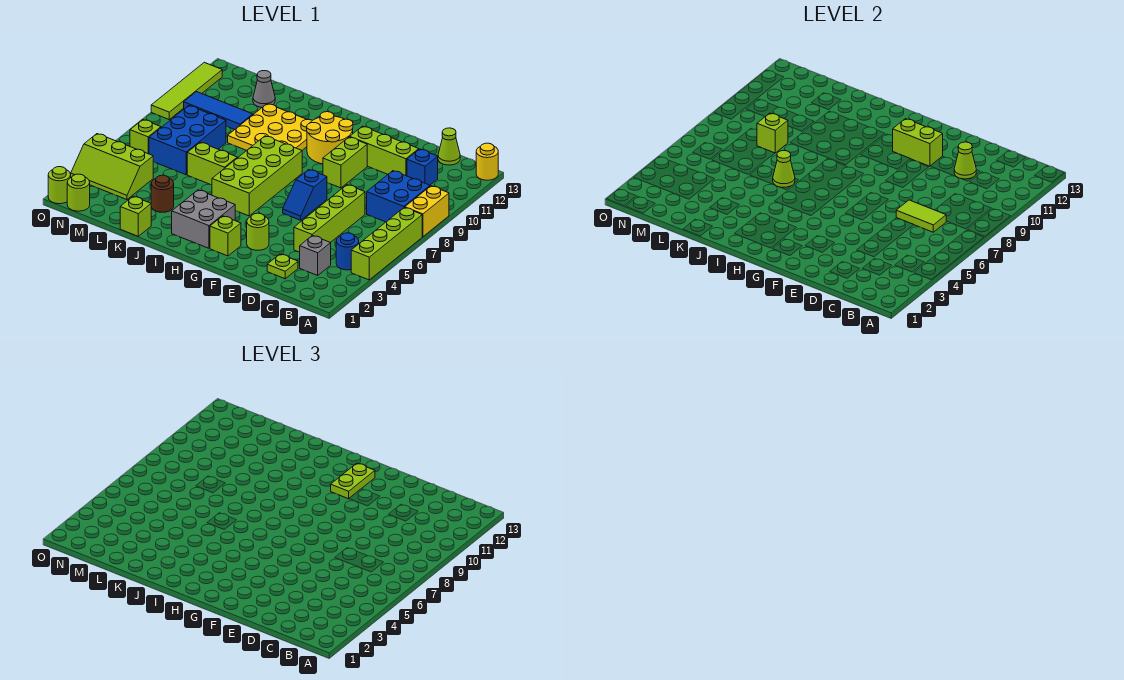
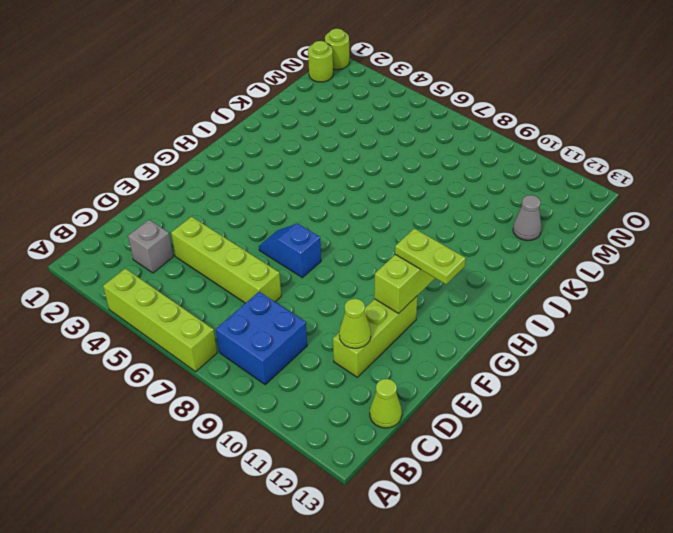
none -> yellow 1x2 brick [405,186,449,237]
none -> yellow 1x1 round brick [476,143,498,180]
none -> blue 1x1 round brick [336,233,359,270]
none -> blue 1x1 brick [407,149,438,185]

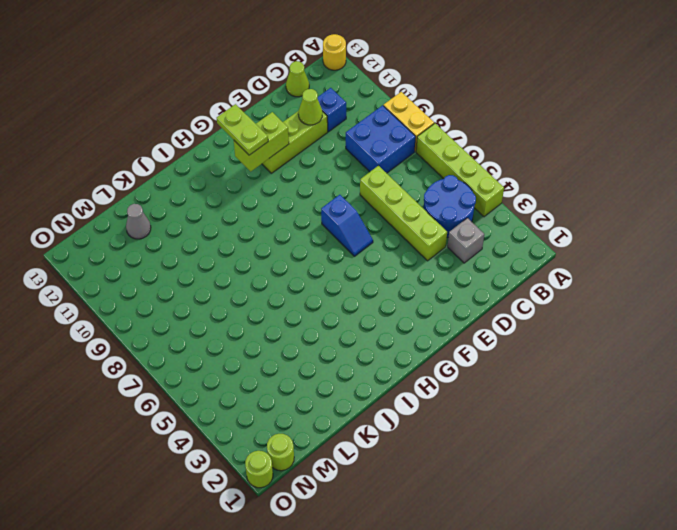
blue 2x2 round brick [424,175,476,237] -> blue 1x1 round brick [336,233,359,270]
none -> lime 1x1 plate [267,254,298,279]
none -> lime 1x1 round brick [247,213,269,250]
none -> lime 1x2 brick [323,137,367,188]
none -> lime 1x1 brick [210,216,241,256]

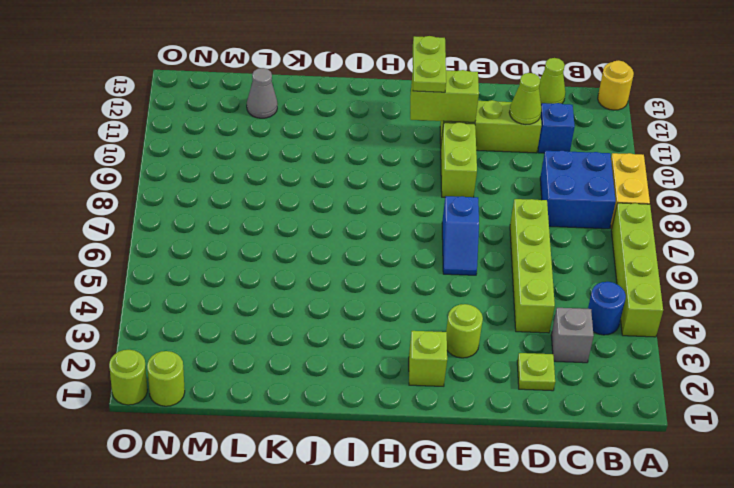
none -> yellow 2x2 round brick [307,112,353,164]
none -> grey 2x2 brick [172,190,235,248]
none -> lime 2x4 brick [212,136,302,216]
none -> yellow 3x3 plate [228,104,312,150]

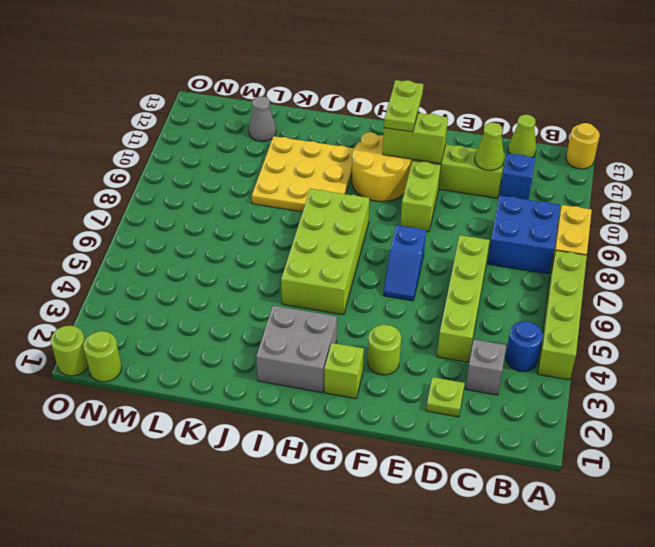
none -> lime 1x2 brick [187,142,237,185]
none -> lime 1x1 brick [120,196,151,236]
none -> brown 1x1 round brick [151,175,174,212]
none -> blue 2x3 brick [149,106,226,175]

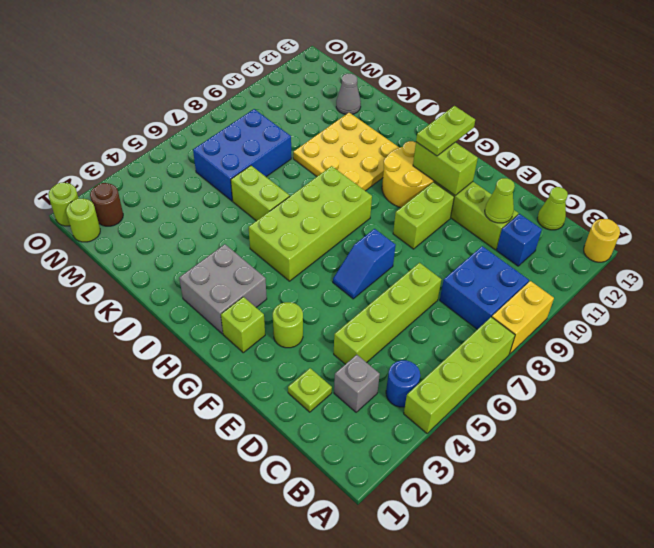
brown 1x1 round brick [90,183,123,226] -> brown 1x1 round brick moved to [151,175,174,212]
none -> lime 1x1 brick [120,196,151,236]
none -> blue 1x3 tile [184,92,253,130]
none -> lime 2x3 slope [71,134,153,200]
none -> lime 1x1 brick [130,120,161,154]

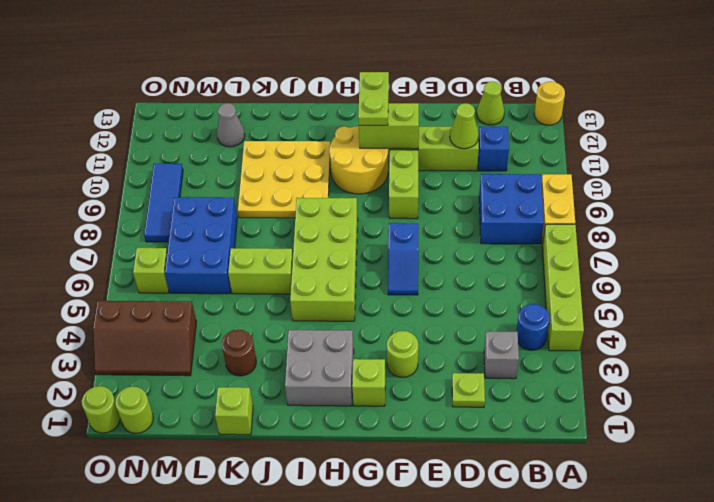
brown 2x3 slope [93,301,196,376] -> lime 2x3 slope [71,134,153,200]
blue 1x3 tile [144,164,183,242] -> blue 1x3 tile turned to [184,92,253,130]
none -> lime 1x4 brick [294,185,365,252]
none -> lime 1x4 tile [151,62,222,119]
none -> lime 1x2 tile [896,200,946,232]
none -> lime 1x1 cone [773,151,795,187]

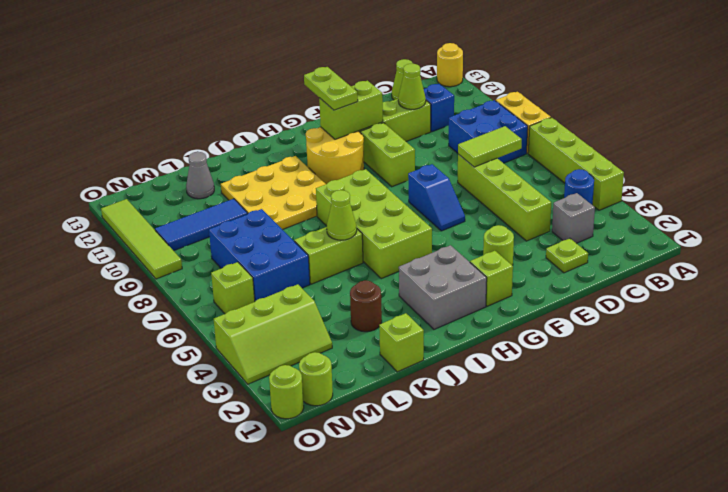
none -> lime 1x1 brick [757,113,788,153]

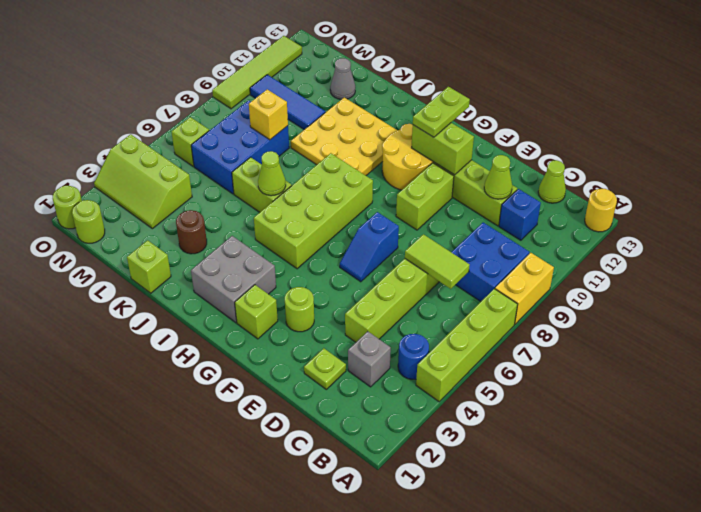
yellow 1x1 brick [249,89,288,140] -> lime 1x1 brick [757,113,788,153]

